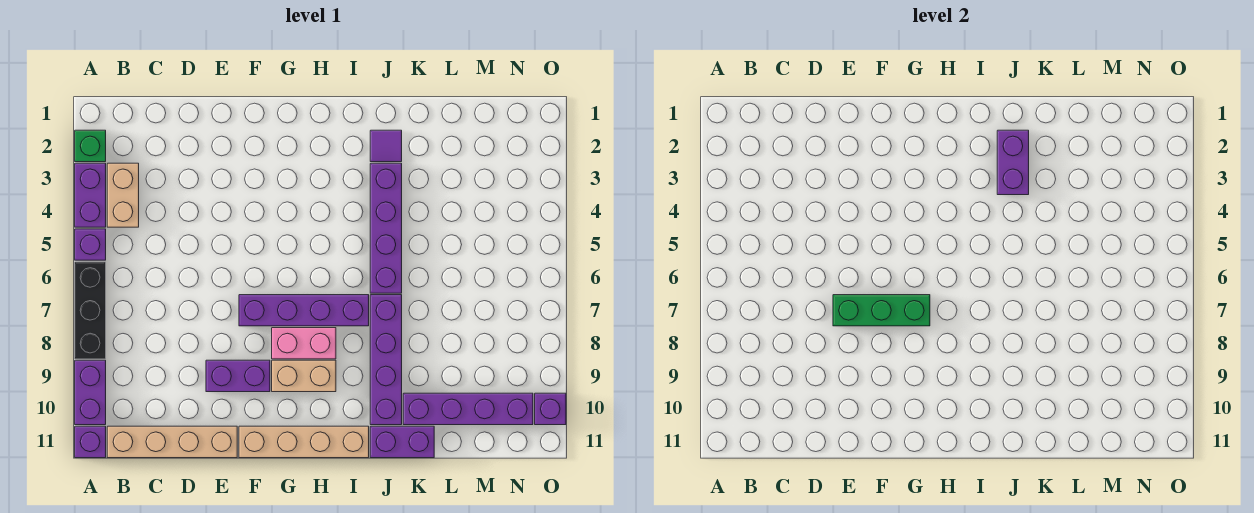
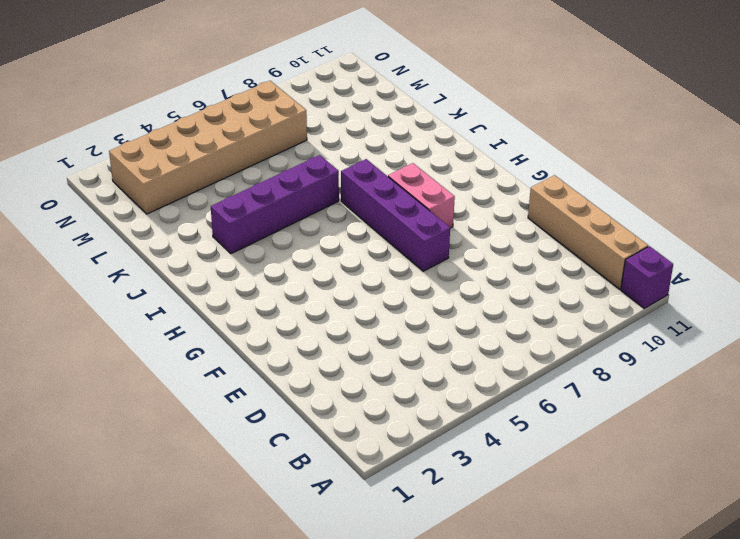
tan 2x6 brick [109,81,307,214] -> none
none -> green 1x1 brick [75,130,106,162]
none -> purple 1x2 brick [75,163,106,227]
none -> purple 1x1 brick [75,229,106,260]

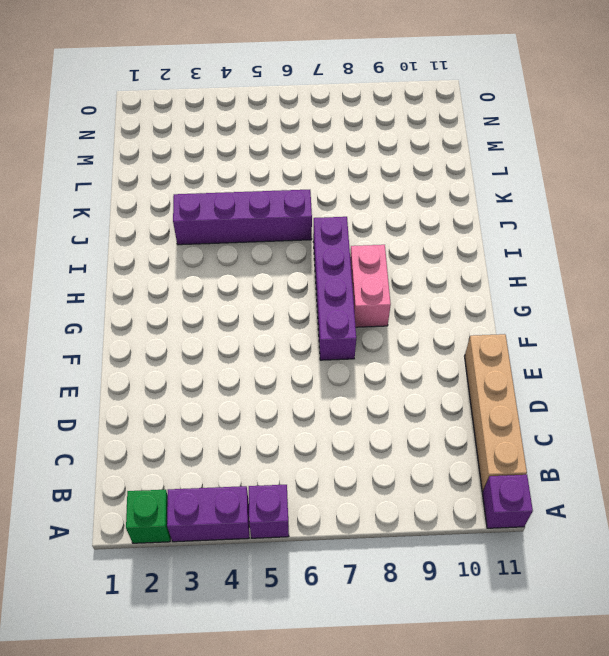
none -> black 1x3 brick [75,262,106,359]
none -> purple 1x2 brick [75,360,106,425]
none -> tan 1x2 brick [107,163,139,227]

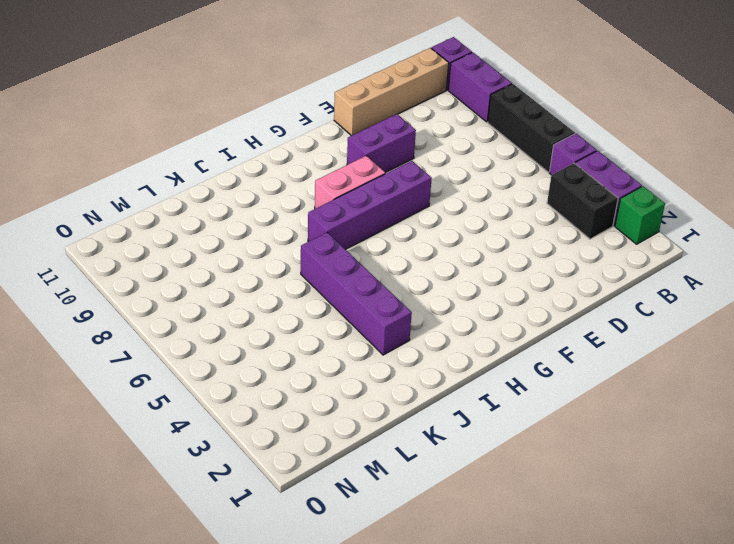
black 1x2 brick [547,163,618,239] -> tan 1x2 brick [107,163,139,227]
none -> tan 1x4 brick [239,426,369,458]
none -> tan 1x2 brick [272,360,336,392]
none -> purple 1x1 tile [370,130,402,162]

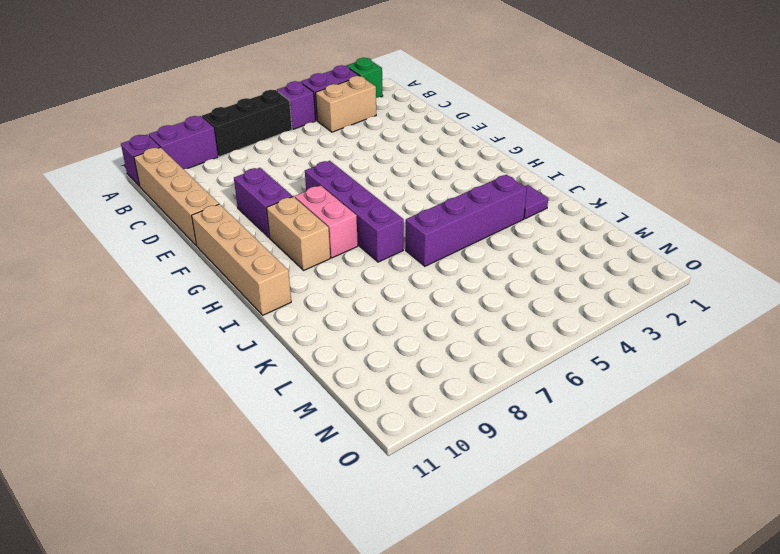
none -> purple 1x4 brick [370,295,402,425]
none -> purple 1x2 brick [370,426,434,458]
none -> purple 1x4 brick [403,393,533,425]

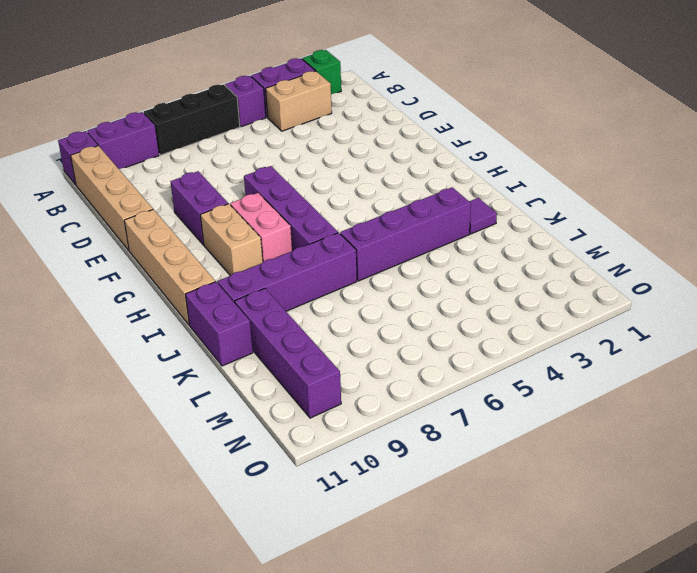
none -> purple 1x1 brick [535,393,566,425]
none -> green 1x3 brick [833,295,930,326]
none -> purple 1x2 brick [997,130,1029,195]

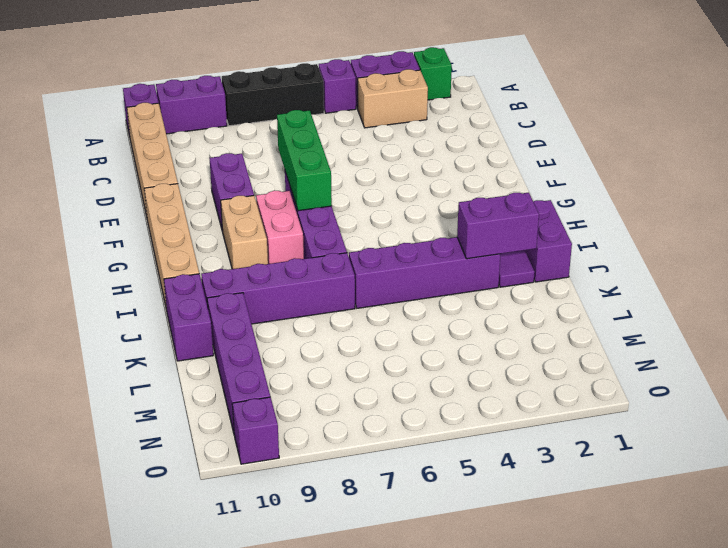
purple 1x2 brick [525,200,572,282] -> none

